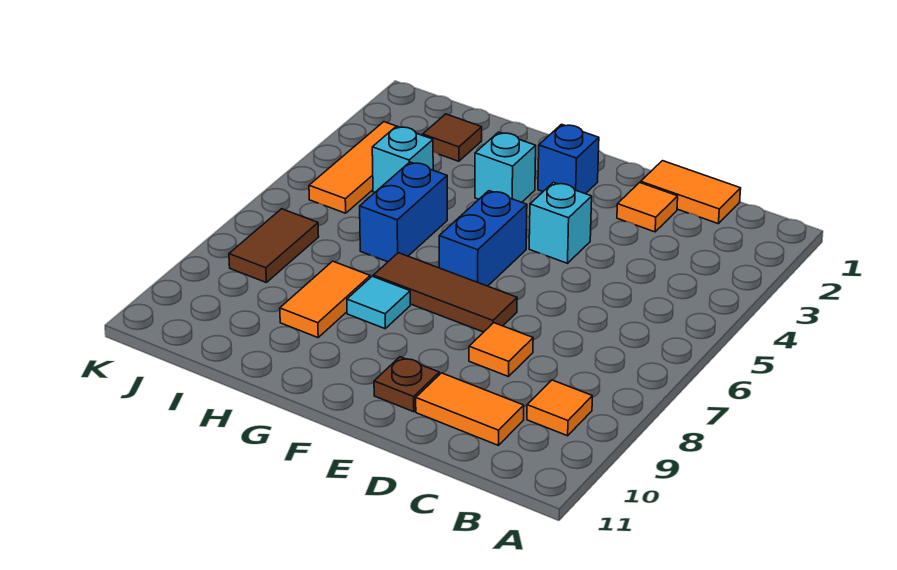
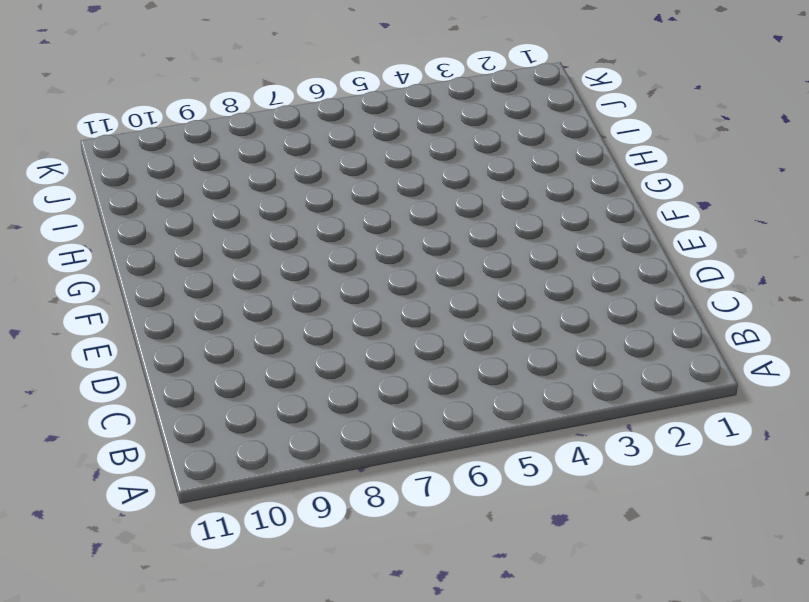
none -> orange 1x1 tile [527,380,592,436]
none -> orange 1x2 tile [641,161,741,224]
none -> orange 1x2 tile [416,373,524,445]

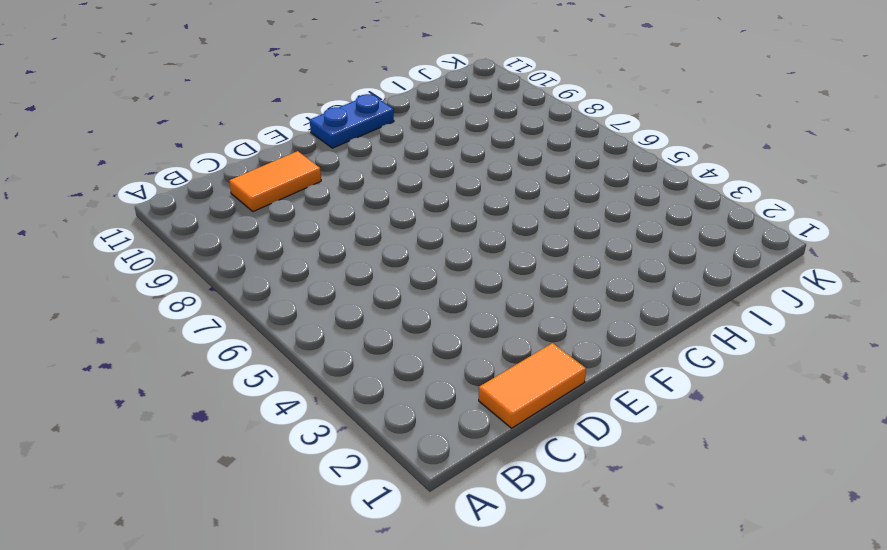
blue 1x2 plate [310,94,394,148] -> none
none -> orange 1x1 tile [527,380,592,436]
none -> orange 1x1 tile [617,183,678,232]
none -> orange 1x1 tile [469,323,533,377]

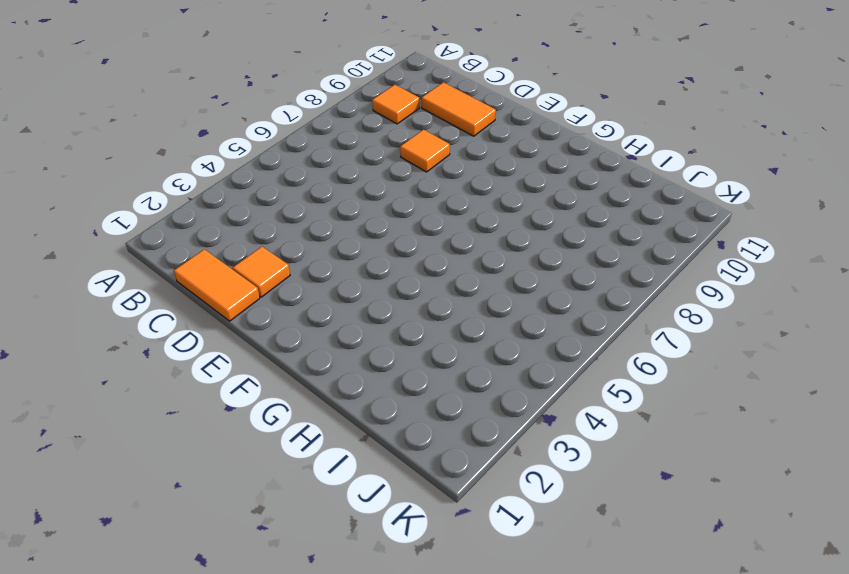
none -> cyan 1x1 brick [529,182,592,263]
none -> brown 1x3 tile [373,253,517,332]
none -> brown 1x1 plate [374,357,439,412]

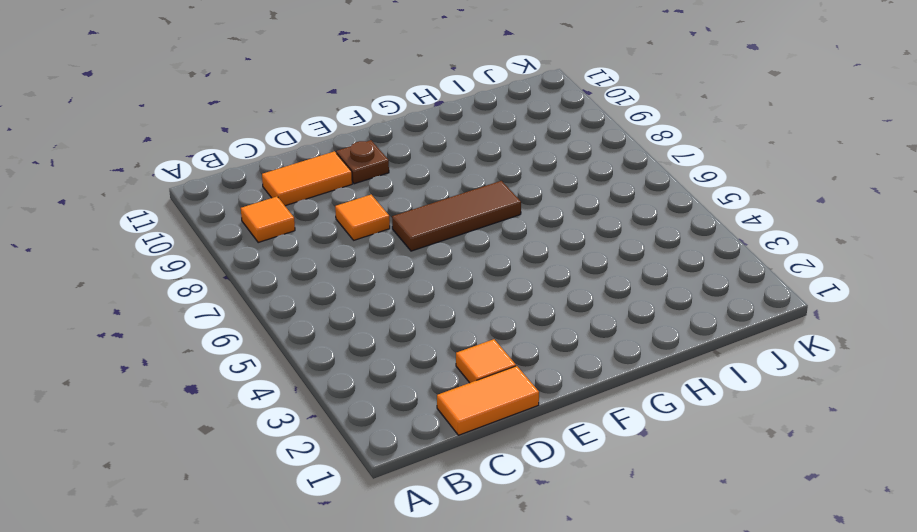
none -> cyan 1x1 brick [529,182,592,263]
none -> blue 1x1 brick [538,124,599,194]
none -> blue 1x2 brick [439,191,527,286]

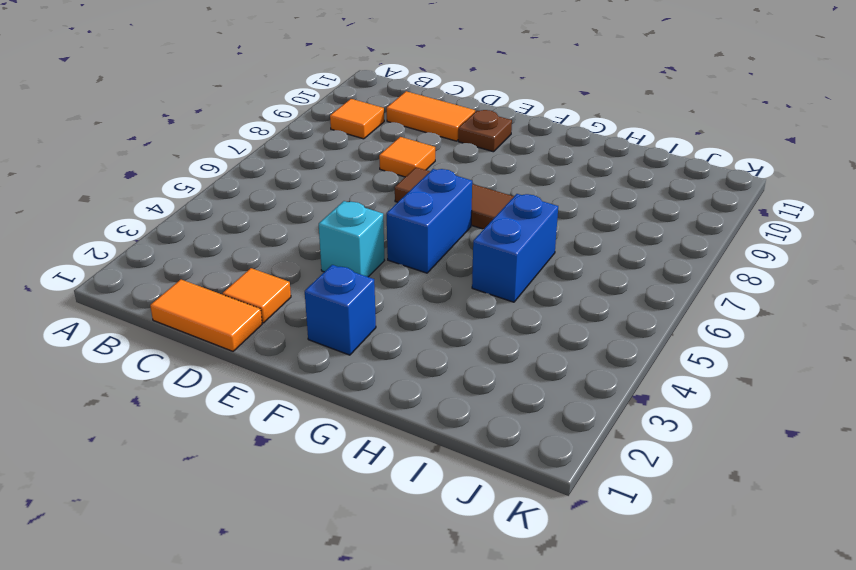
none -> cyan 1x1 brick [475,132,536,202]
none -> cyan 1x1 tile [347,276,410,329]
none -> orange 1x2 tile [280,261,370,338]

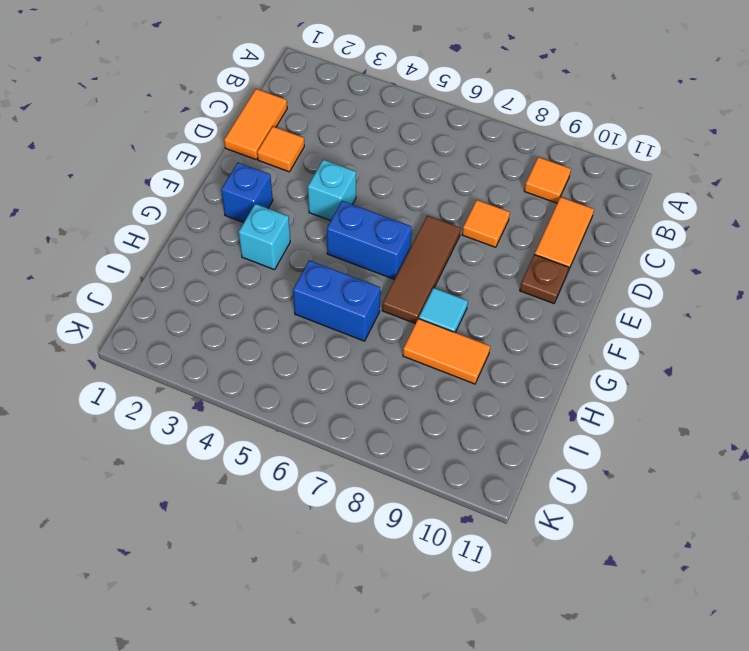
none -> brown 1x1 tile [423,114,482,161]
none -> cyan 1x1 brick [372,126,433,192]
none -> orange 1x3 tile [309,122,396,213]

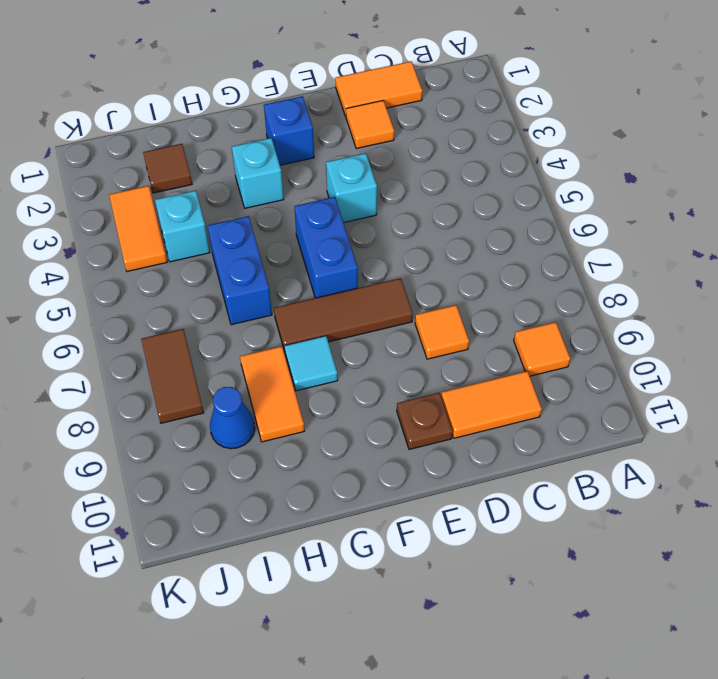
blue 1x1 cone [210,387,255,449] -> none
orange 1x2 tile [109,186,167,271] -> orange 1x3 tile [309,122,396,213]

